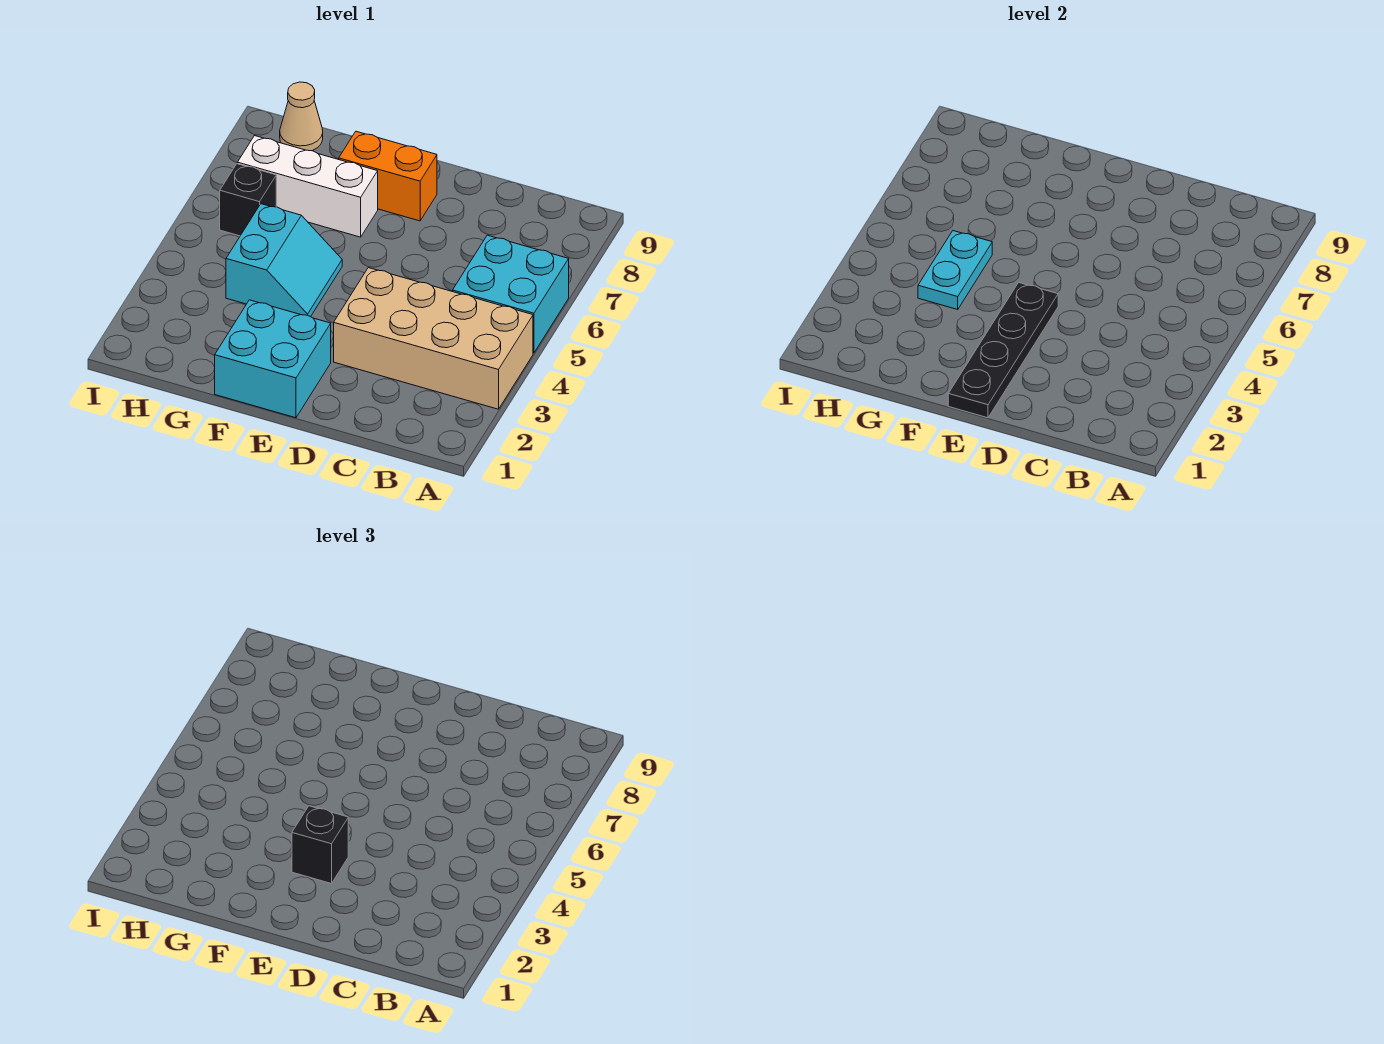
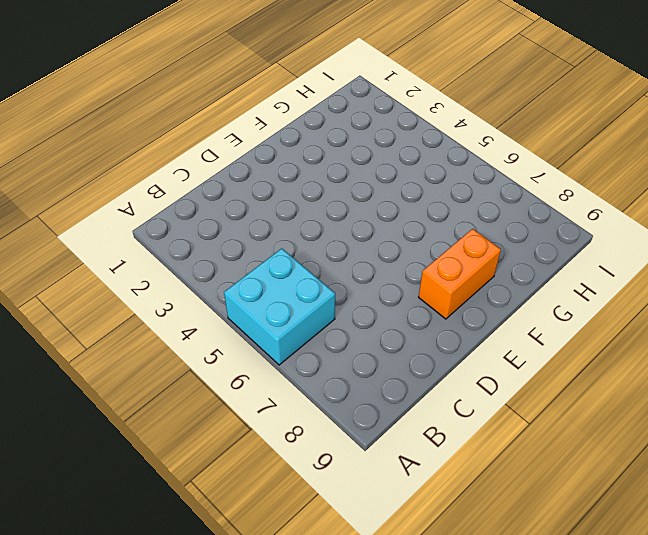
none -> tan 2x4 brick [334,268,533,409]
none -> cyan 2x2 brick [215,300,331,418]

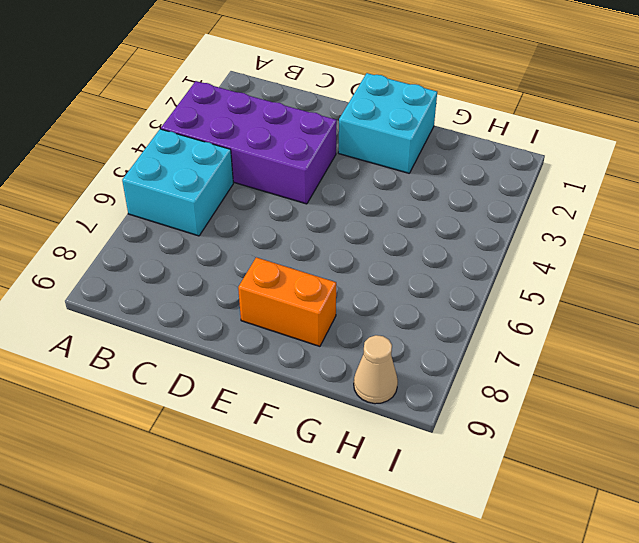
purple 2x4 brick [161,81,337,204] -> tan 2x4 brick [334,268,533,409]
none -> cyan 2x2 slope [226,204,342,317]
none -> white 1x3 brick [238,136,378,237]

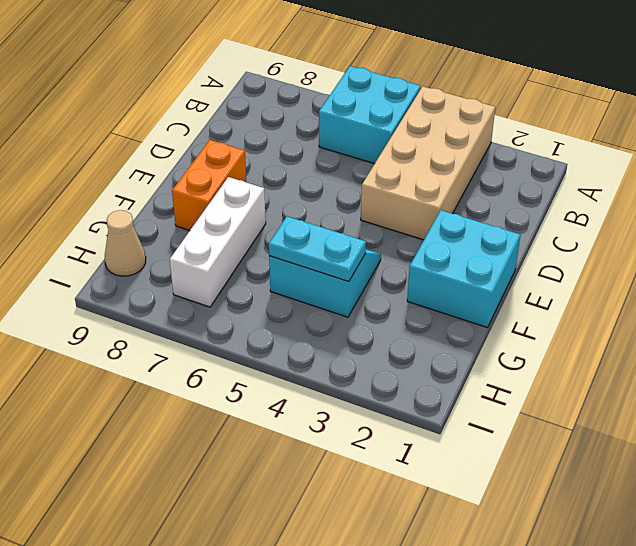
none -> black 1x1 brick [220,164,276,236]
none -> black 1x4 plate [948,283,1058,418]

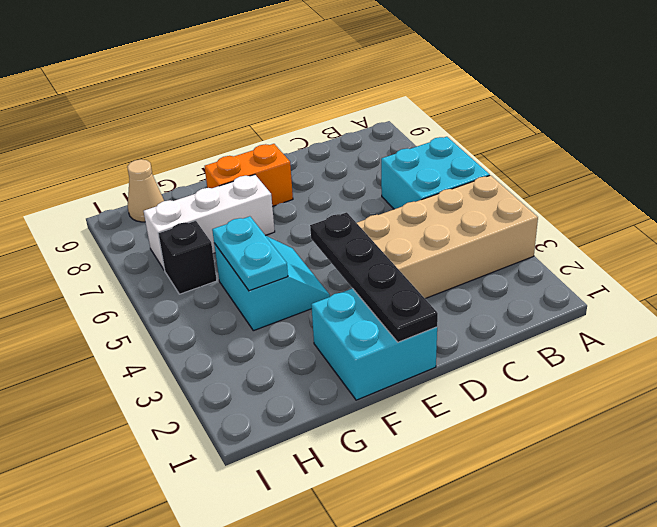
none -> black 1x1 brick [292,806,348,884]

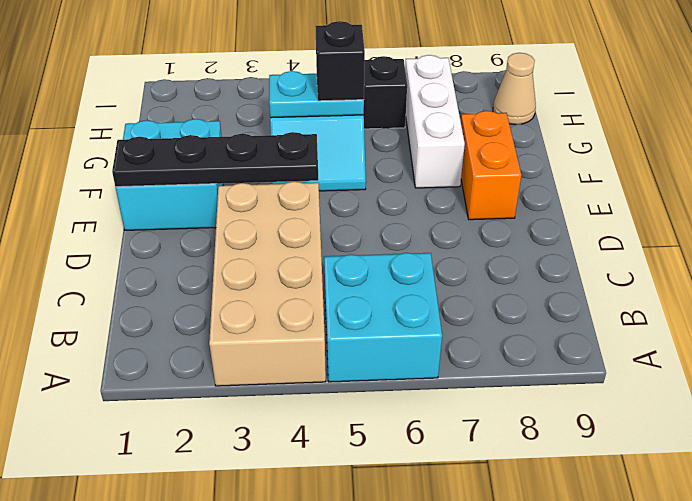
black 1x1 brick [315,21,365,101] -> black 1x1 brick moved to [292,806,348,884]

